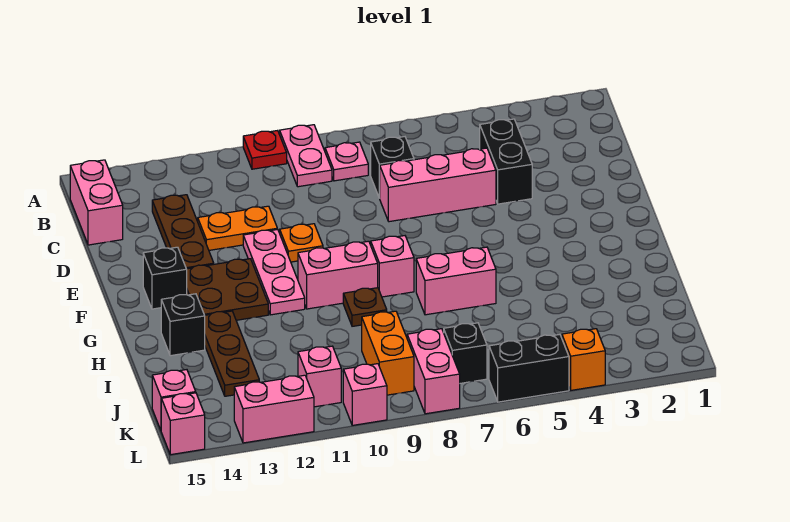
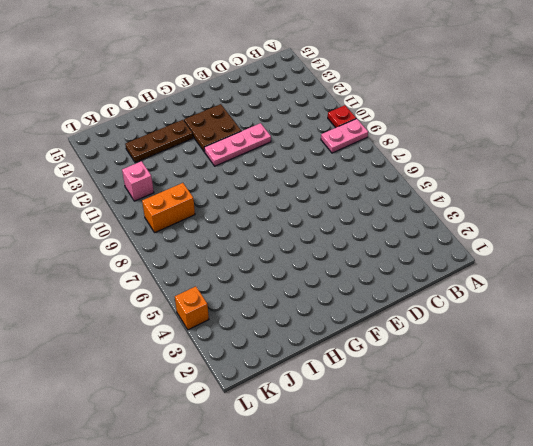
none -> pink 1x1 plate [325,142,368,181]
none -> pink 1x2 brick [70,160,123,245]
none -> black 1x2 brick [480,119,532,204]

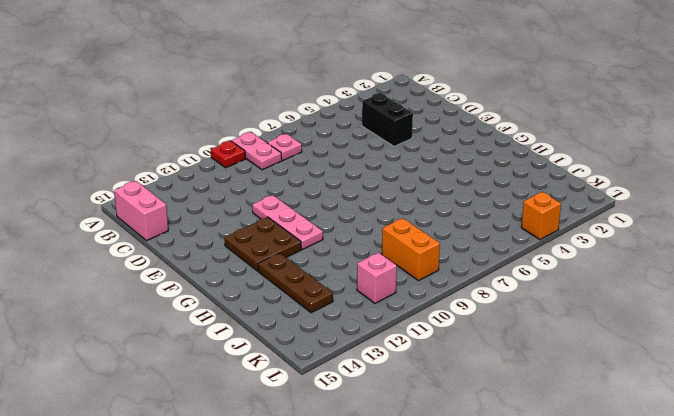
none -> black 1x1 brick [371,137,414,198]
none -> brown 1x3 plate [152,195,214,269]
none -> pink 1x3 brick [380,148,496,222]

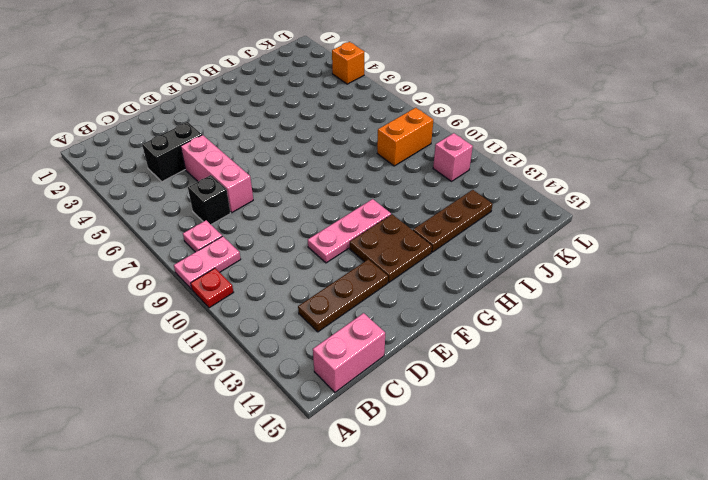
none -> orange 1x2 plate [198,206,277,250]
none -> orange 1x1 plate [280,224,323,262]
none -> black 1x1 brick [143,247,187,309]

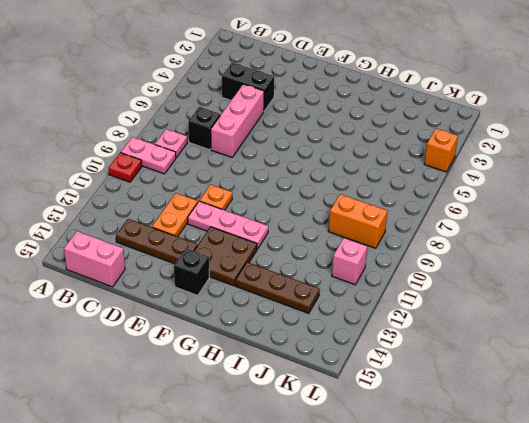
none -> pink 1x1 brick [371,236,414,297]
none -> pink 1x2 brick [298,241,378,309]
none -> pink 1x2 brick [416,247,496,315]

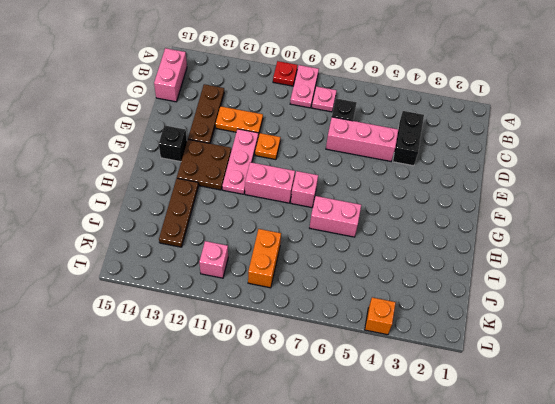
none -> brown 1x1 plate [343,288,387,326]
none -> black 1x1 brick [161,294,205,356]
none -> black 1x1 brick [444,323,487,383]

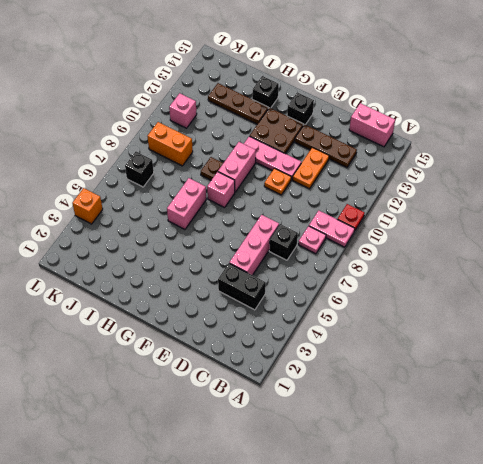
none -> pink 1x2 brick [407,329,460,414]
none -> pink 1x1 brick [152,370,196,430]
none -> black 1x2 brick [489,334,569,402]

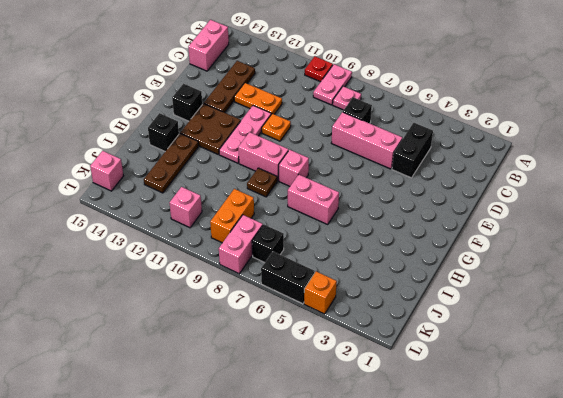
none -> pink 1x1 brick [343,364,387,425]
none -> pink 1x2 brick [234,375,314,443]
none -> pink 1x1 brick [161,393,205,455]

